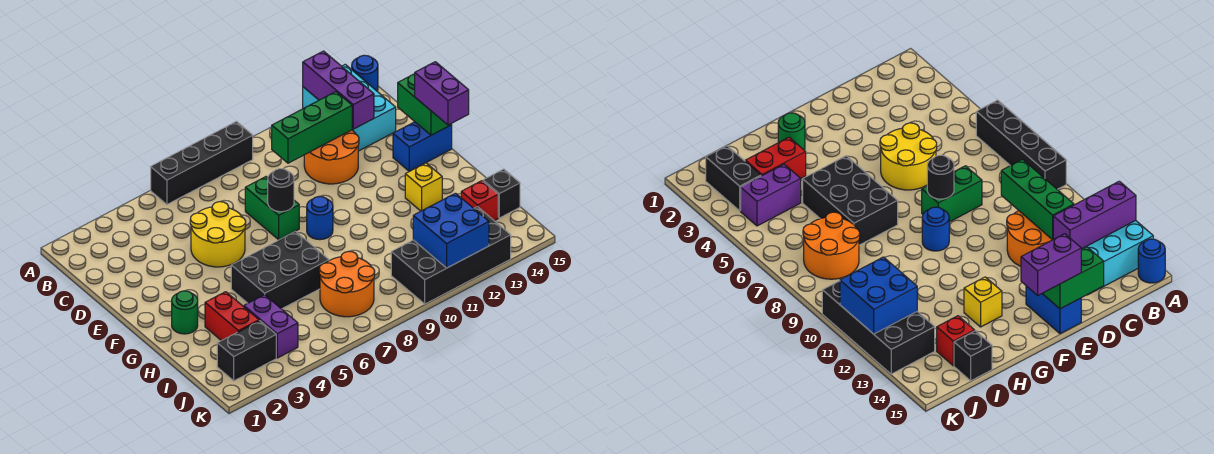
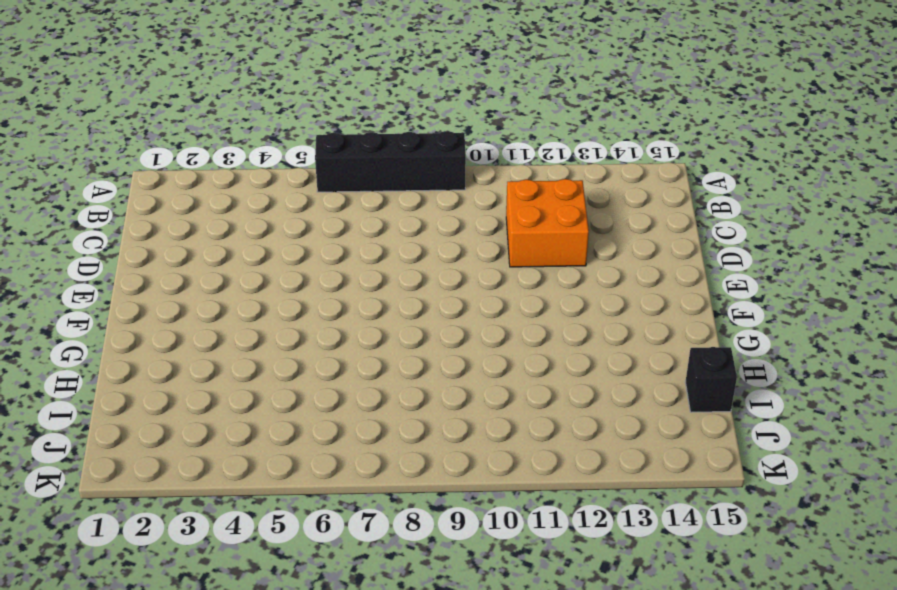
orange 2x2 brick [506,179,589,267] -> orange 2x2 round brick [304,130,359,184]
none -> cyan 2x3 brick [303,64,396,151]
none -> blue 1x1 round brick [352,55,378,92]
none -> yellow 2x2 round brick [190,202,246,267]

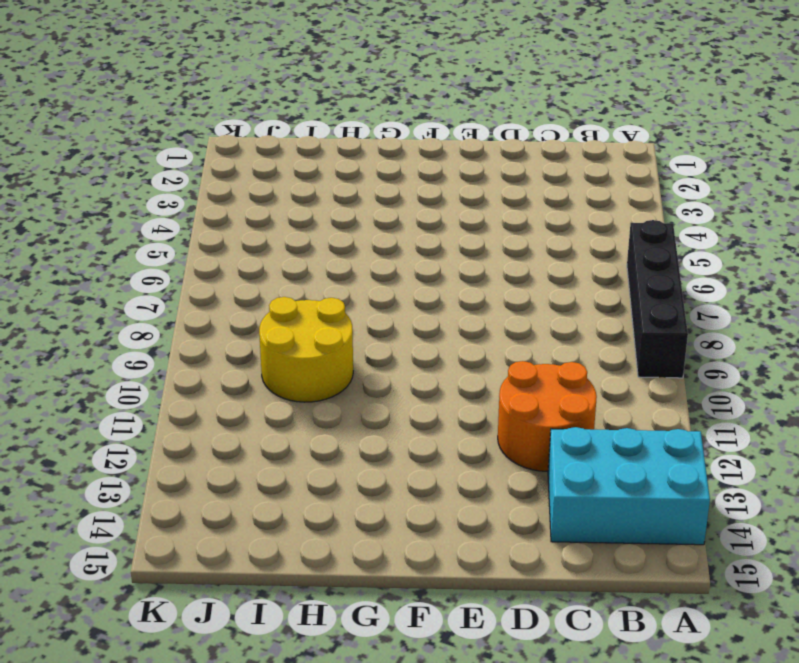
yellow 2x2 round brick [259,297,353,402] -> yellow 2x2 round brick moved to [190,202,246,267]
none -> blue 1x1 round brick [352,55,378,92]
none -> green 1x2 brick [245,177,299,240]
none -> blue 1x2 brick [393,122,452,171]

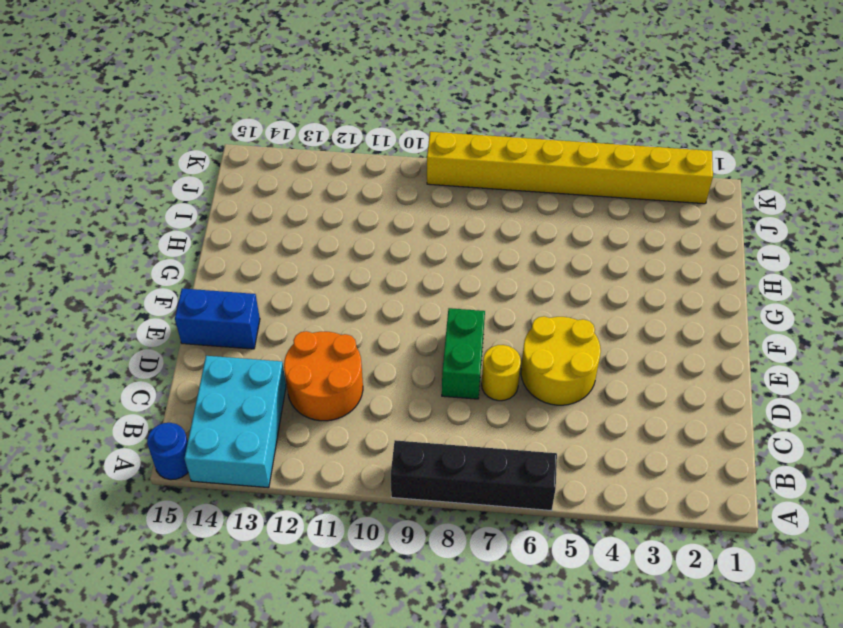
yellow 1x1 round brick [482,345,521,401] -> none
yellow 1x8 brick [427,132,713,204] -> none
none -> blue 1x1 round brick [307,197,333,240]
none -> green 1x1 round brick [172,291,198,334]
none -> black 2x3 brick [231,231,329,309]

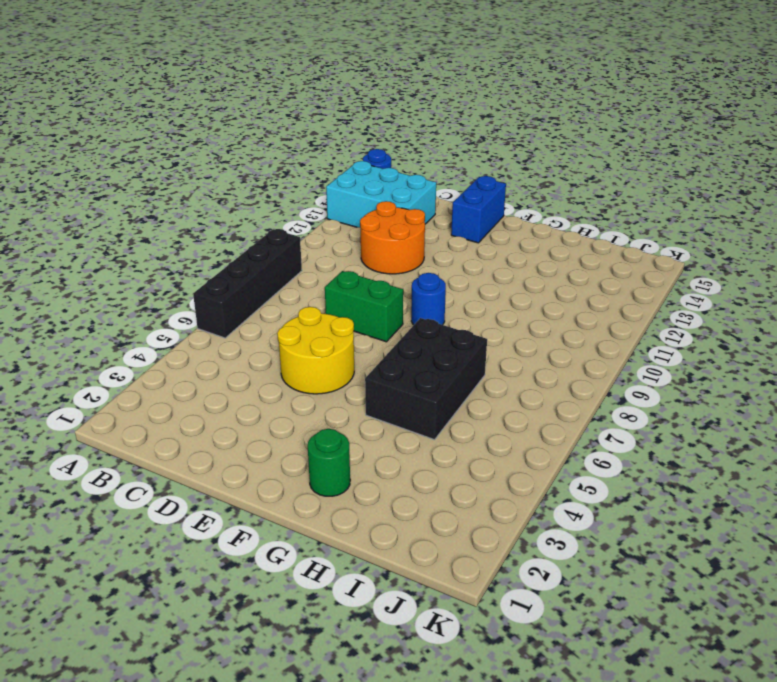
none -> yellow 1x1 brick [405,163,442,211]
none -> red 1x2 brick [205,292,259,341]
none -> purple 1x2 brick [244,295,298,358]

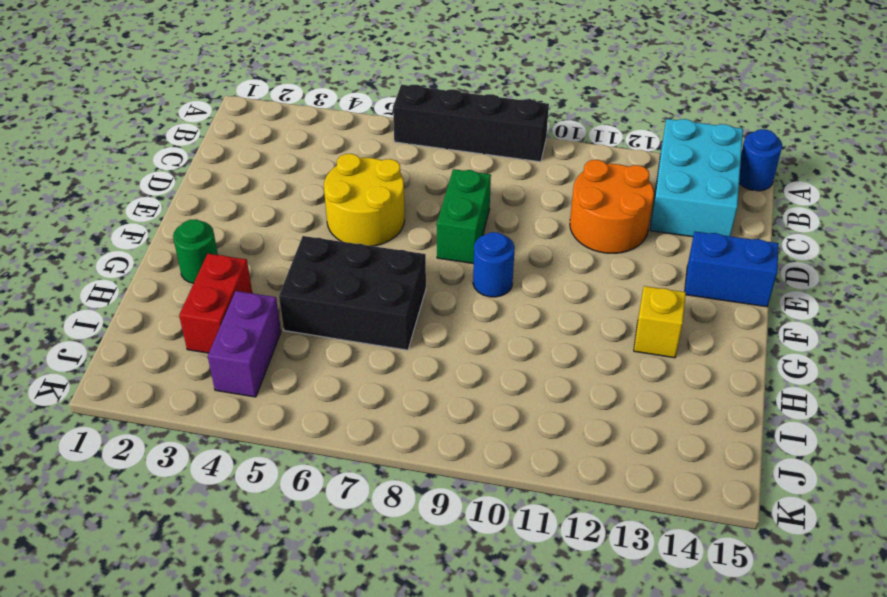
none -> orange 2x2 round brick [319,251,375,317]
none -> red 1x1 brick [461,181,498,221]
none -> black 1x1 brick [483,169,520,218]

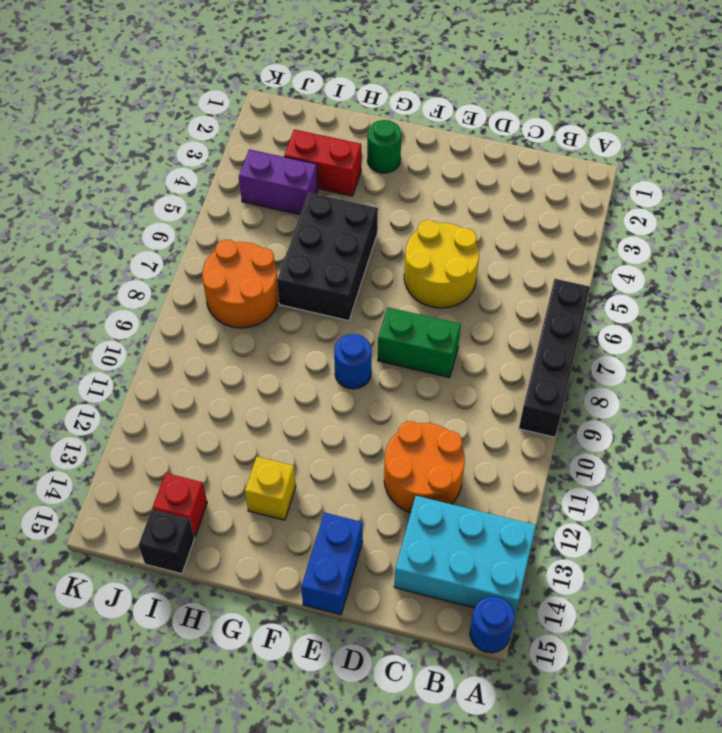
none -> black 1x2 brick [217,321,276,381]
none -> black 2x4 brick [391,207,511,304]
none -> purple 1x3 brick [303,51,374,129]

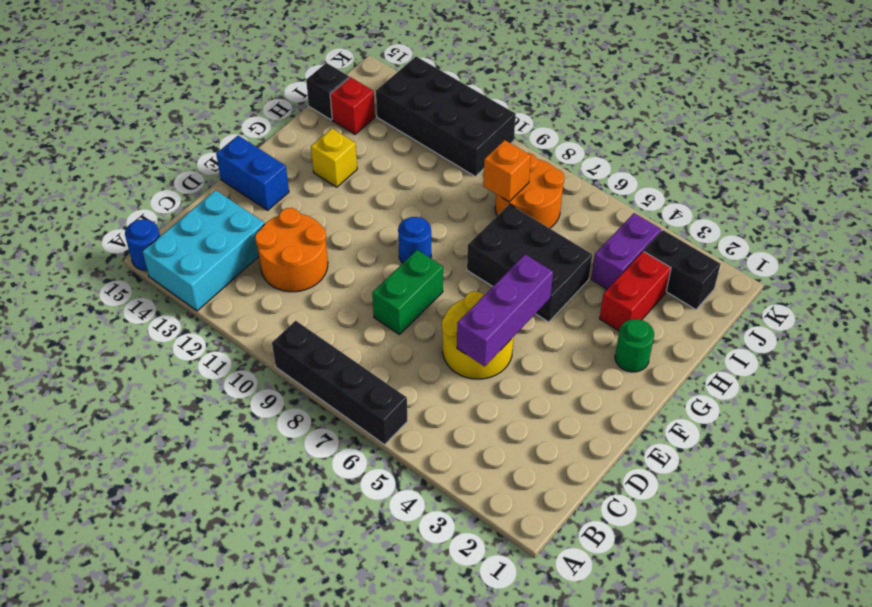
purple 1x3 brick [457,254,553,366] -> purple 1x3 brick moved to [303,51,374,129]
orange 1x1 brick [483,140,531,202] -> none
none -> green 1x3 brick [272,92,352,163]
none -> green 1x2 brick [398,74,452,135]
none -> black 1x1 round brick [268,169,294,212]

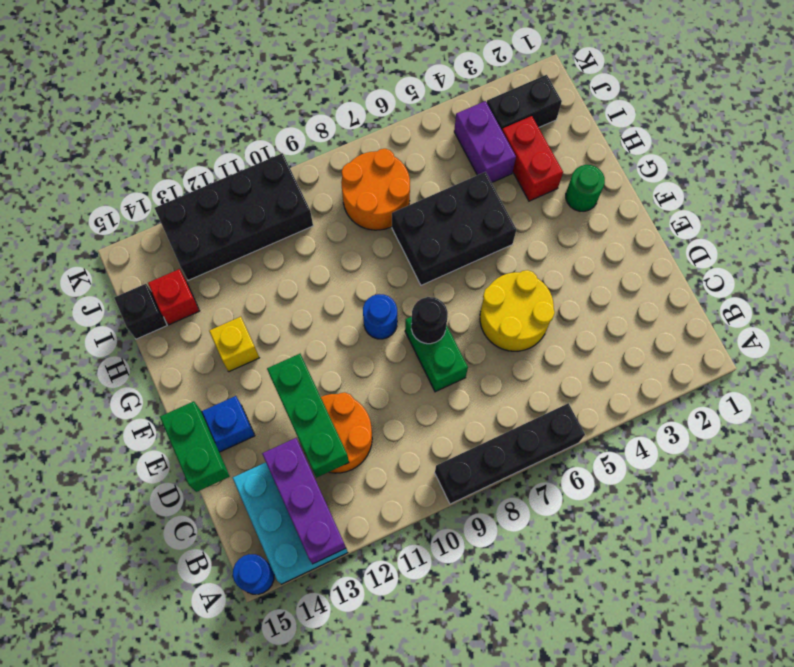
green 1x3 brick [267,354,349,478] -> green 1x3 brick turned to [272,92,352,163]
none -> blue 2x2 brick [413,193,489,268]
none -> purple 1x2 brick [415,62,469,125]

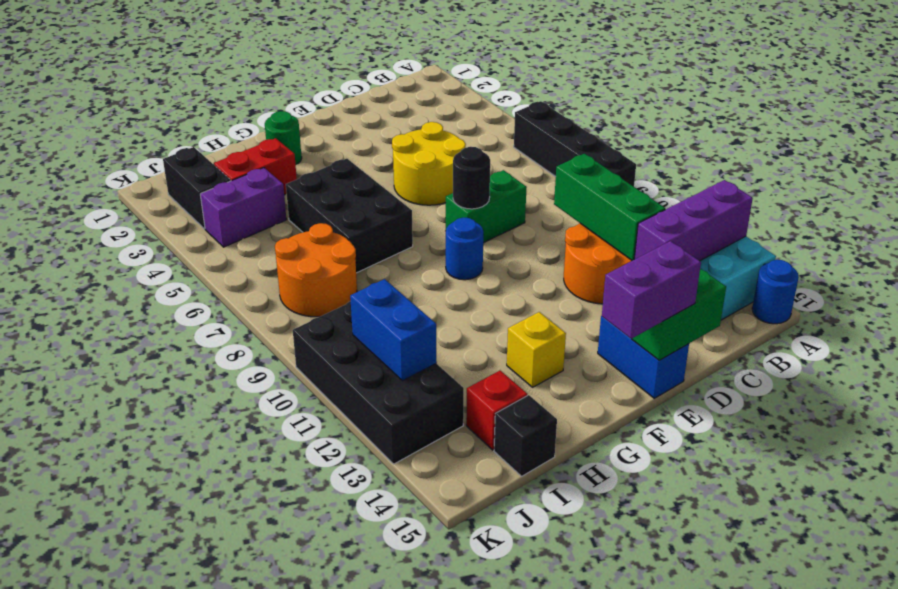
blue 1x2 brick [350,279,437,381] -> blue 2x2 brick [413,193,489,268]

